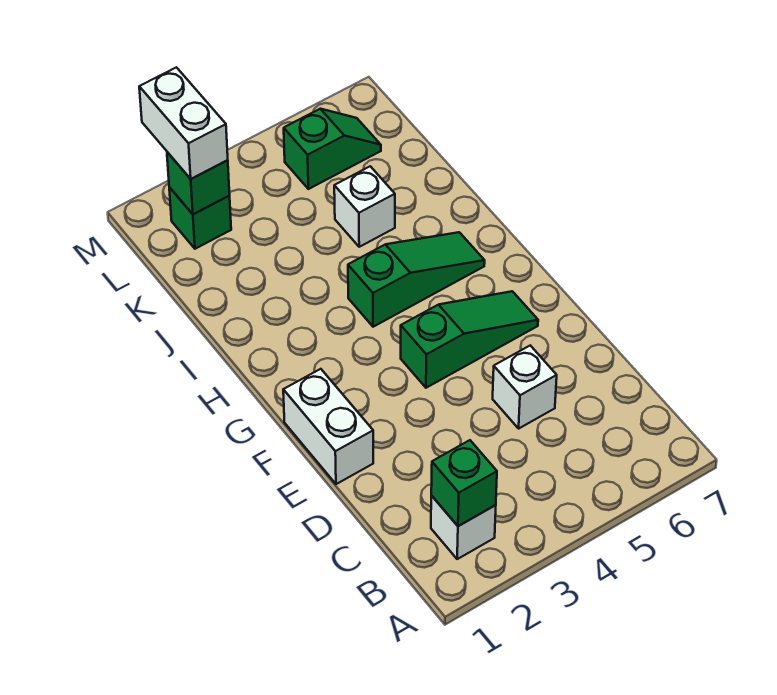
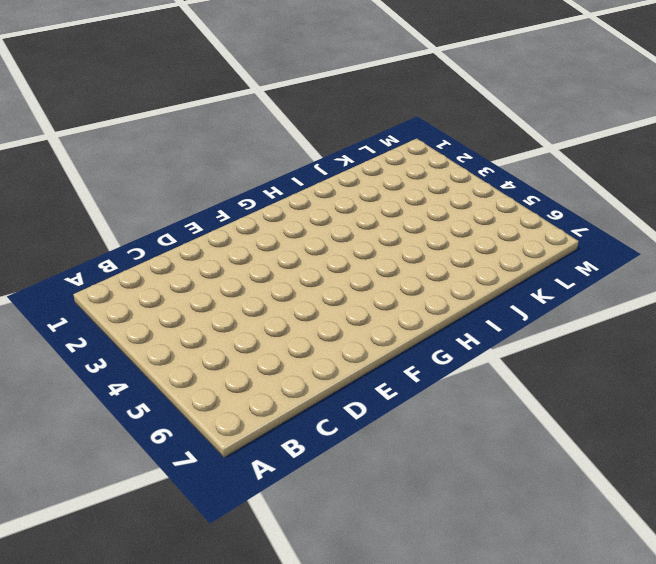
none -> white 1x1 brick [431,496,496,559]
none -> white 1x1 brick [493,346,557,428]

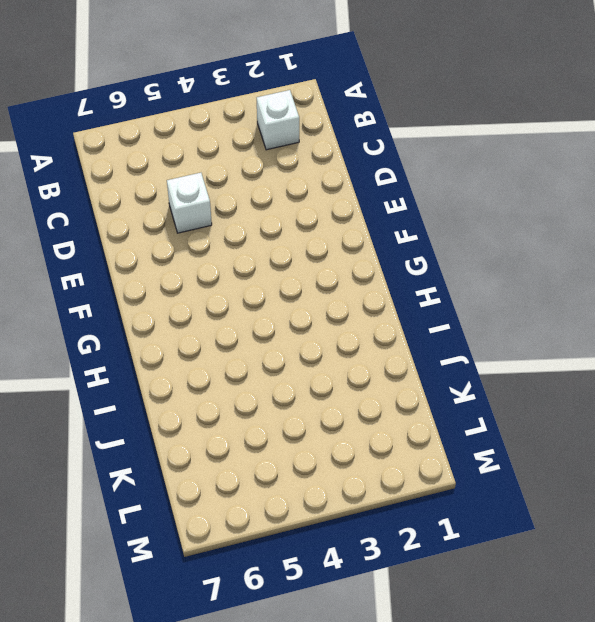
none -> white 1x2 brick [283,369,373,484]
none -> green 1x3 slope [401,291,538,388]

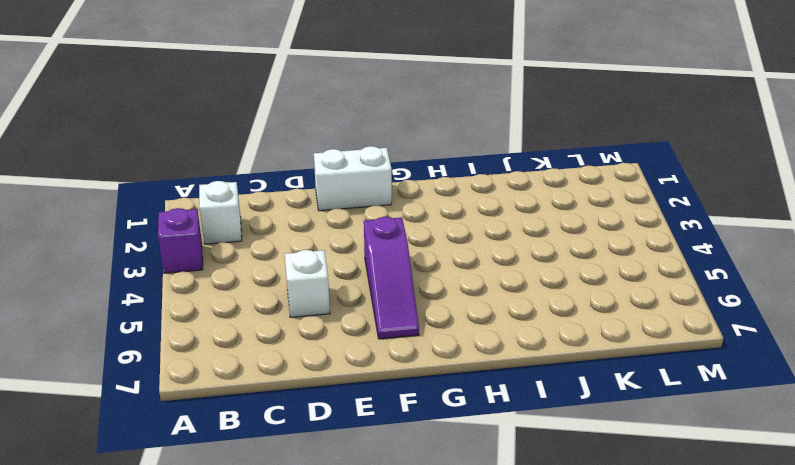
purple 1x1 brick [158,208,203,273] -> none
purple 1x3 slope [364,217,419,339] -> green 1x3 slope [401,291,538,388]
none -> green 1x3 slope [348,232,485,327]
none -> white 1x1 brick [334,166,395,247]

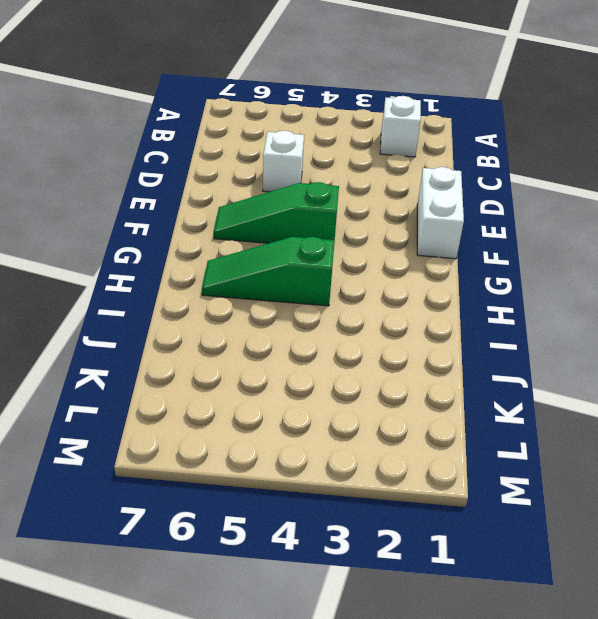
none -> white 1x1 brick [334,166,395,247]
none -> green 1x1 brick [169,187,231,249]

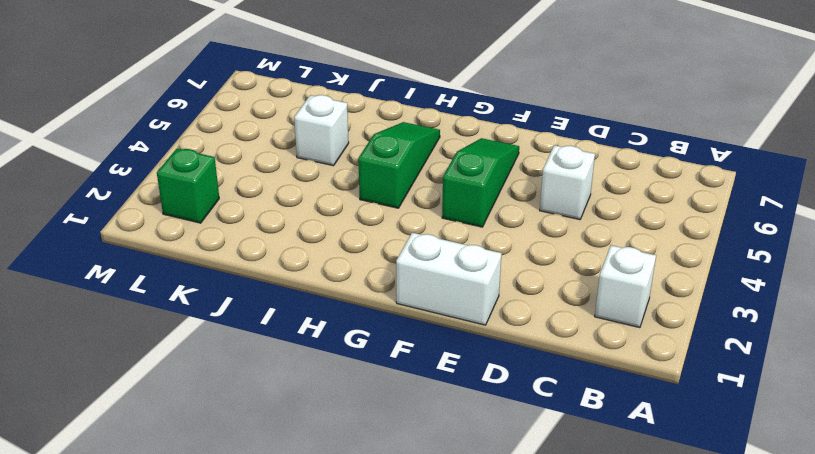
none -> green 1x2 slope [284,109,381,189]
none -> green 1x1 brick [431,440,497,526]

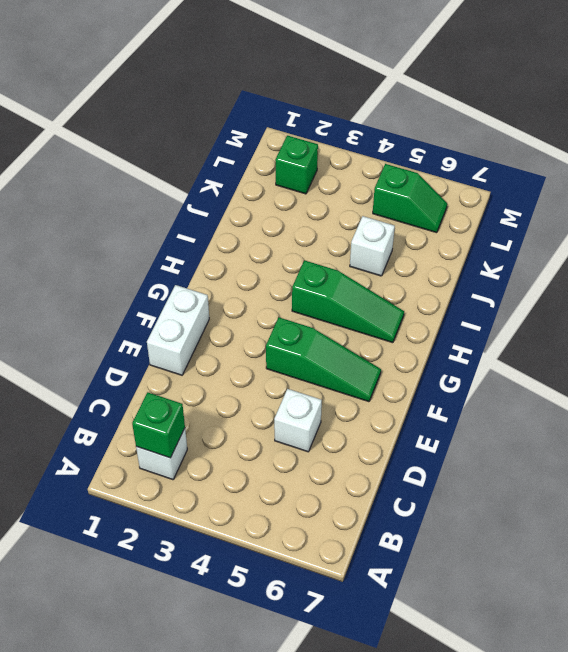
none -> green 1x1 brick [167,152,230,214]
none -> white 1x2 brick [139,67,228,179]

